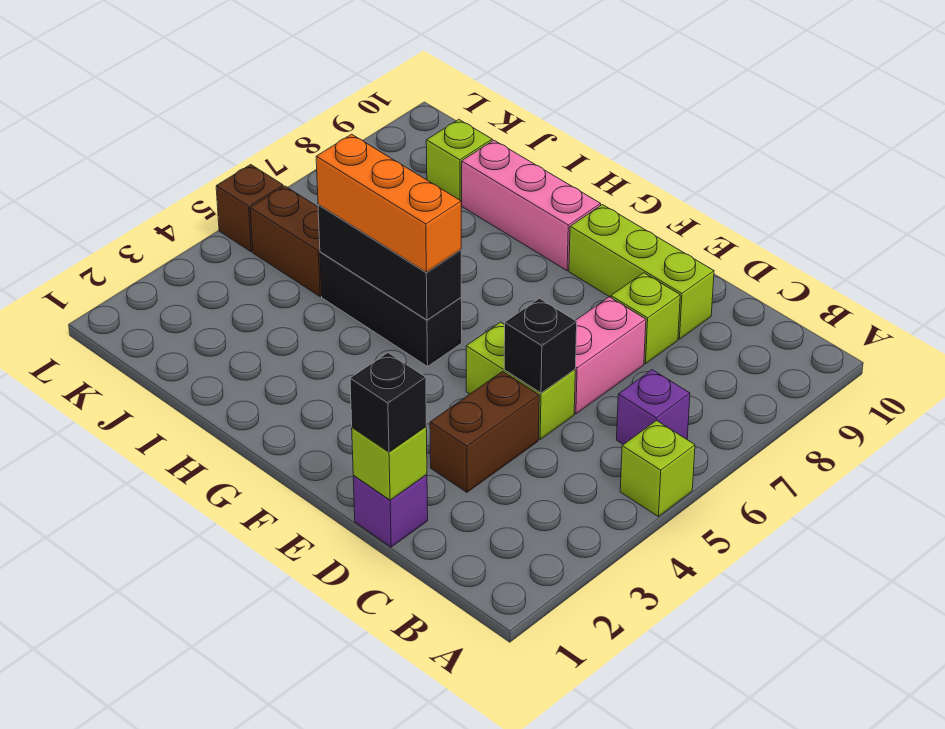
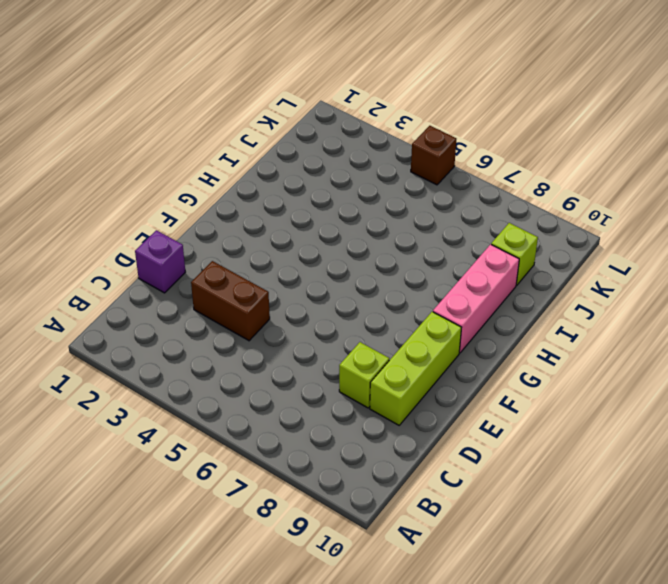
none -> lime 1x1 brick [620,420,695,517]
none -> purple 1x1 brick [617,370,690,445]
none -> lime 1x2 brick [466,322,575,440]

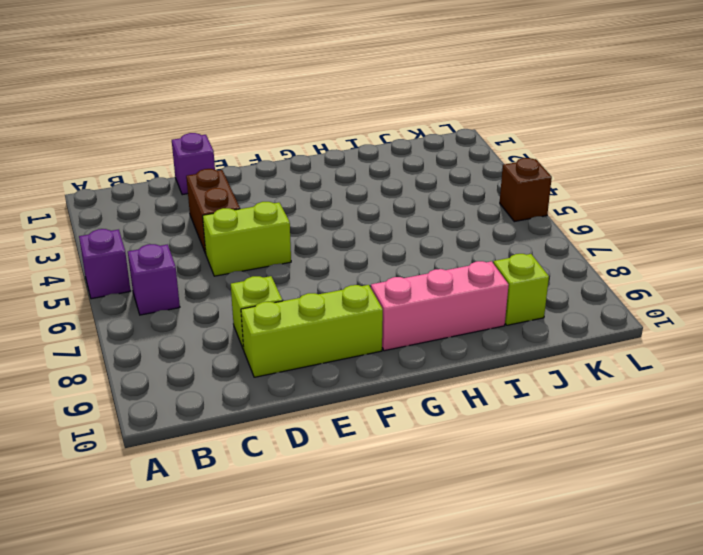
purple 1x1 brick [79,229,131,299] -> lime 1x1 brick [620,420,695,517]
none -> pink 1x2 brick [574,297,646,414]
none -> black 1x3 brick [320,252,462,366]
none -> brown 1x2 brick [250,186,322,297]

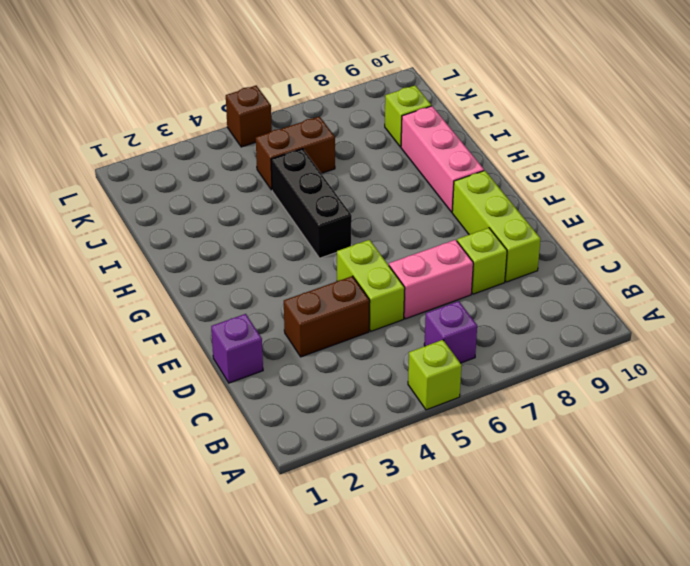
brown 1x2 brick [256,116,335,190] -> brown 1x2 brick turned to [250,186,322,297]
none -> lime 1x1 brick [352,427,427,500]
none -> black 1x1 brick [504,299,577,393]
none -> black 1x3 brick [318,205,461,320]

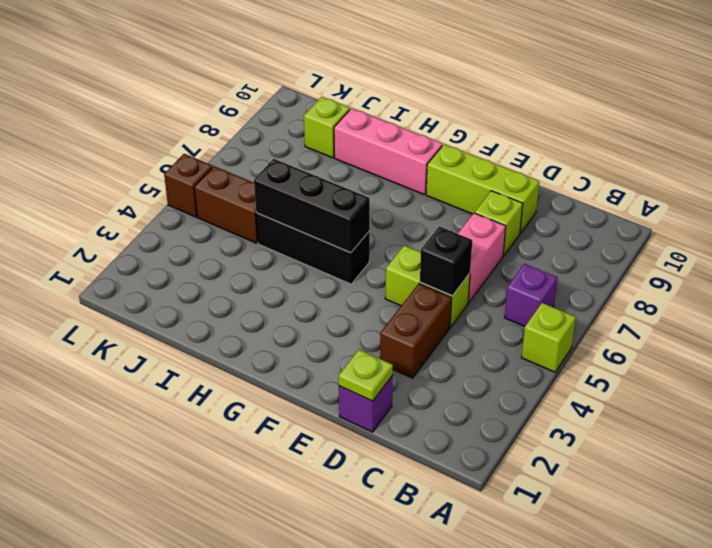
lime 1x1 plate [339,350,393,401] -> lime 1x1 brick [352,427,427,500]
none -> black 1x1 brick [350,353,426,452]
none -> orange 1x3 brick [316,134,461,272]

